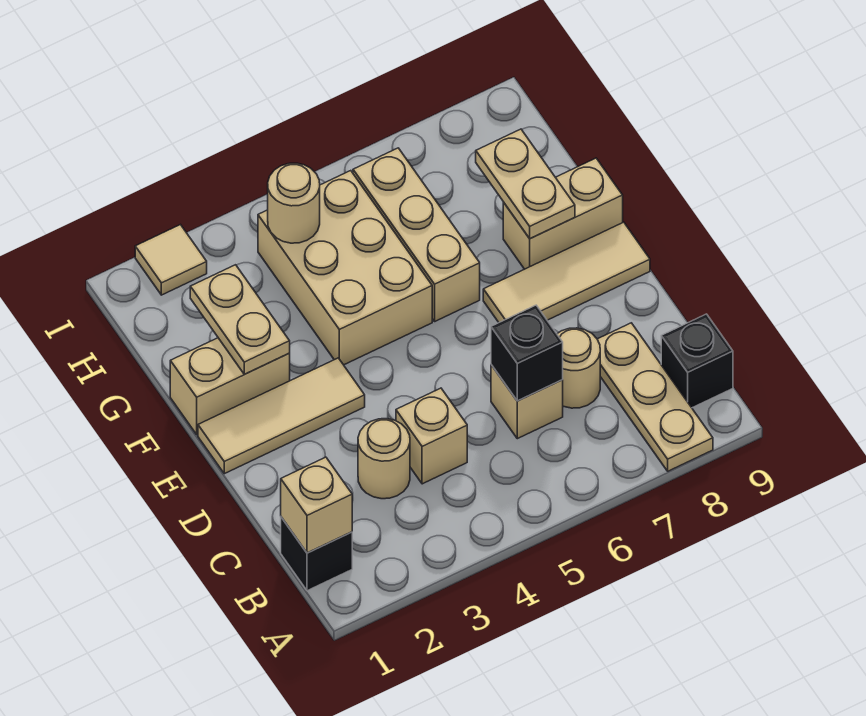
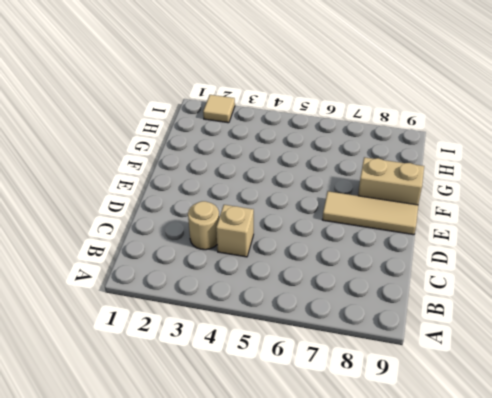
none -> tan 1x3 plate [597,323,713,471]
none -> black 1x1 brick [281,517,352,591]
none -> black 1x1 brick [661,314,733,408]

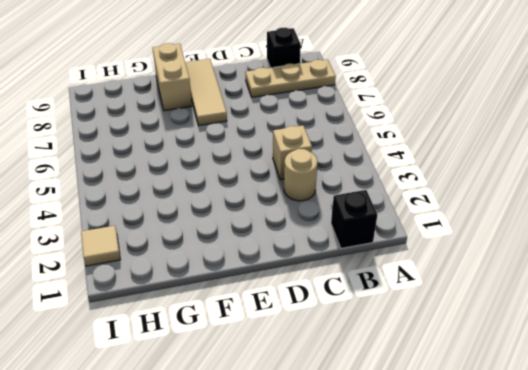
none -> tan 1x1 brick [491,365,563,439]
none -> tan 1x1 round brick [557,328,600,408]
none -> tan 1x3 tile [198,358,365,474]

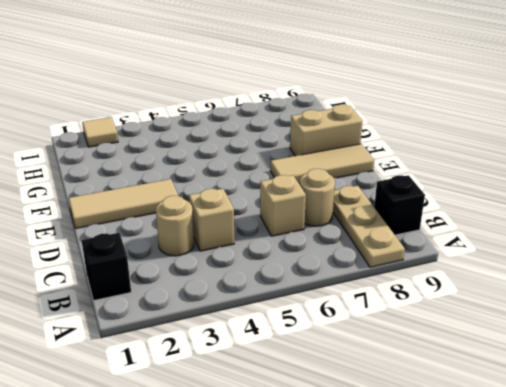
none -> tan 1x2 brick [170,338,290,435]
none -> tan 2x3 brick [258,171,432,365]
none -> tan 1x3 brick [353,148,480,321]

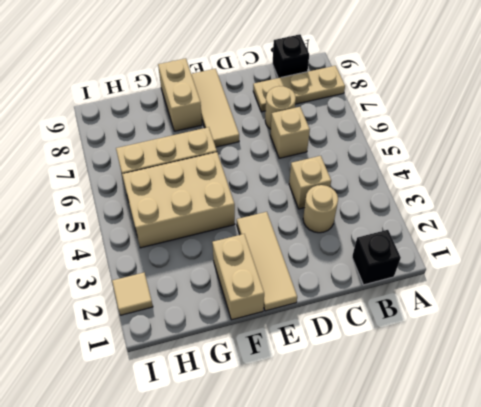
none -> tan 1x1 brick [281,457,352,553]
none -> black 1x1 brick [491,305,563,401]
none -> tan 1x2 plate [190,265,290,374]

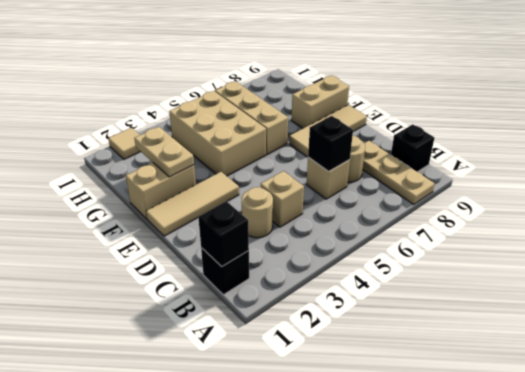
black 1x1 brick [198,201,249,267] -> tan 1x1 brick [281,457,352,553]
none -> tan 1x2 plate [476,129,575,239]
none -> tan 1x1 round brick [268,163,320,243]

